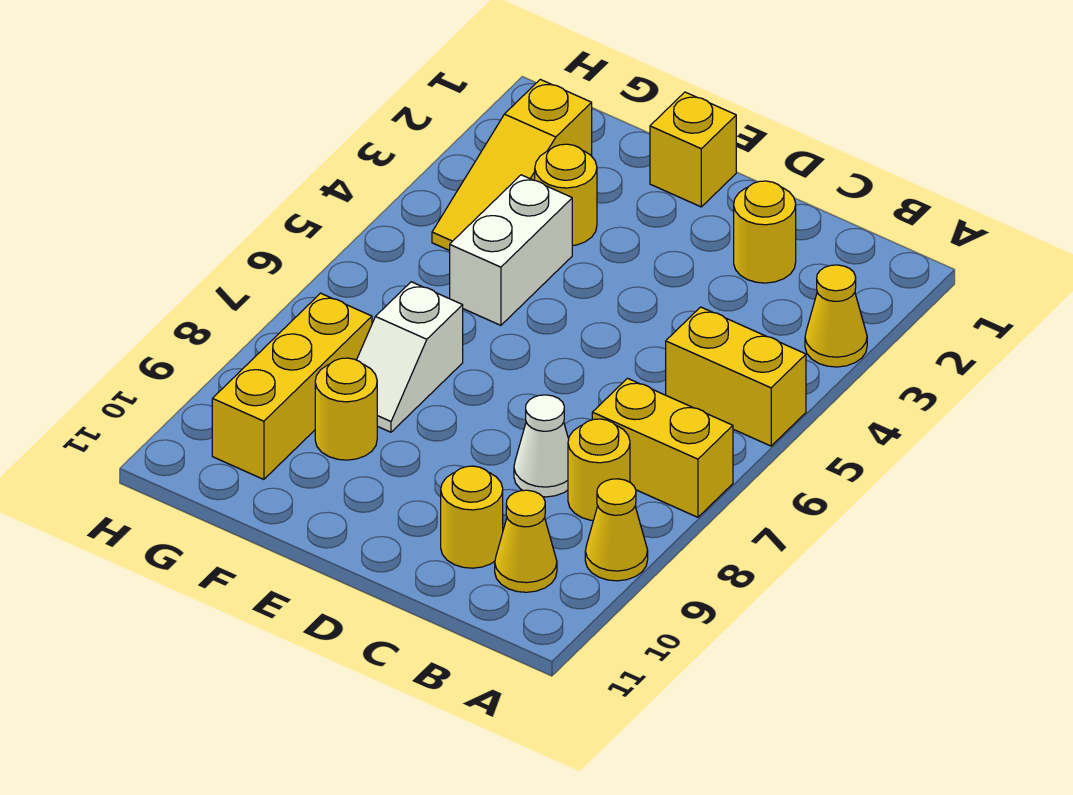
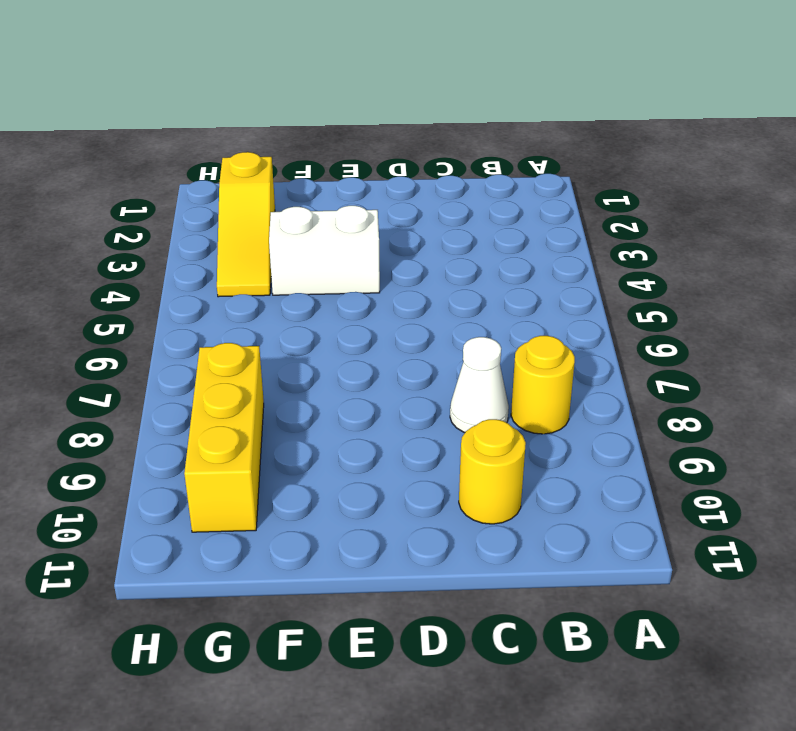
white 1x2 brick [269,206,380,295] -> white 1x2 brick turned to [450,175,572,325]
none -> yellow 1x1 cone [805,265,867,367]
none -> yellow 1x2 brick [666,307,806,446]
none -> yellow 1x2 brick [592,378,733,517]

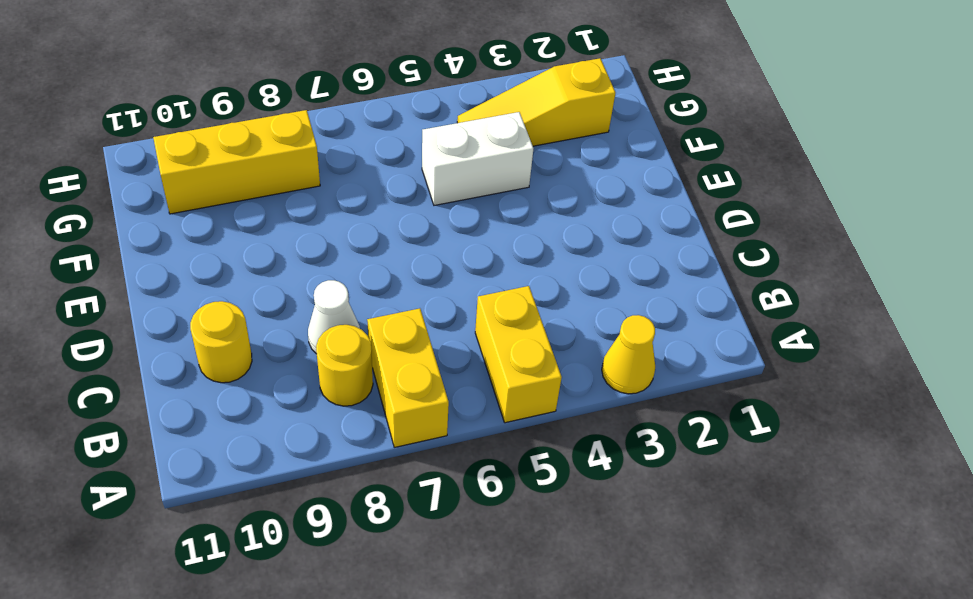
none -> yellow 1x1 cone [585,479,648,581]
none -> yellow 1x1 cone [495,490,557,592]
none -> yellow 1x1 round brick [734,181,796,283]

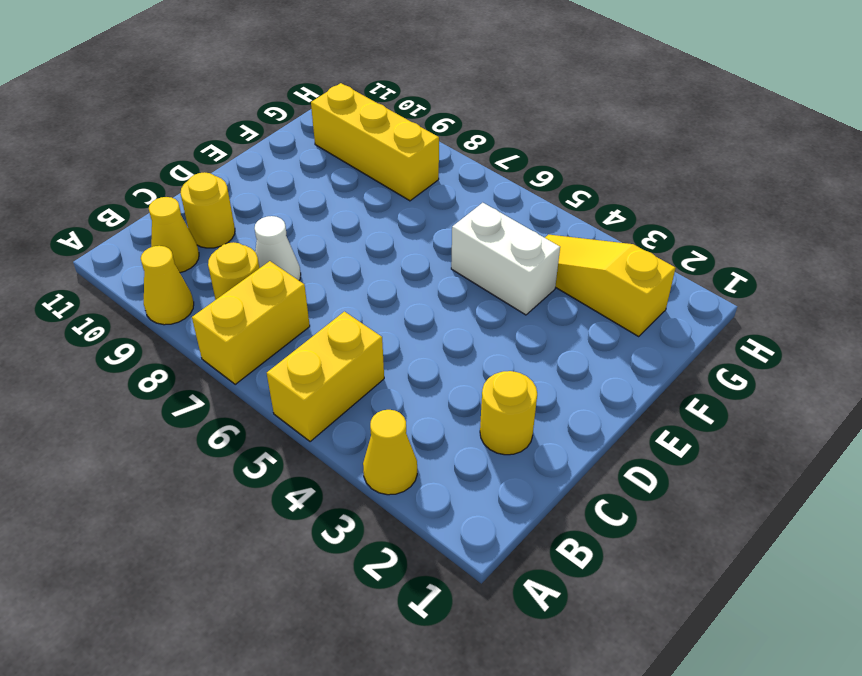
none -> yellow 1x1 brick [650,92,736,207]
none -> yellow 1x1 round brick [535,144,597,246]
none -> white 1x2 slope [357,282,463,432]

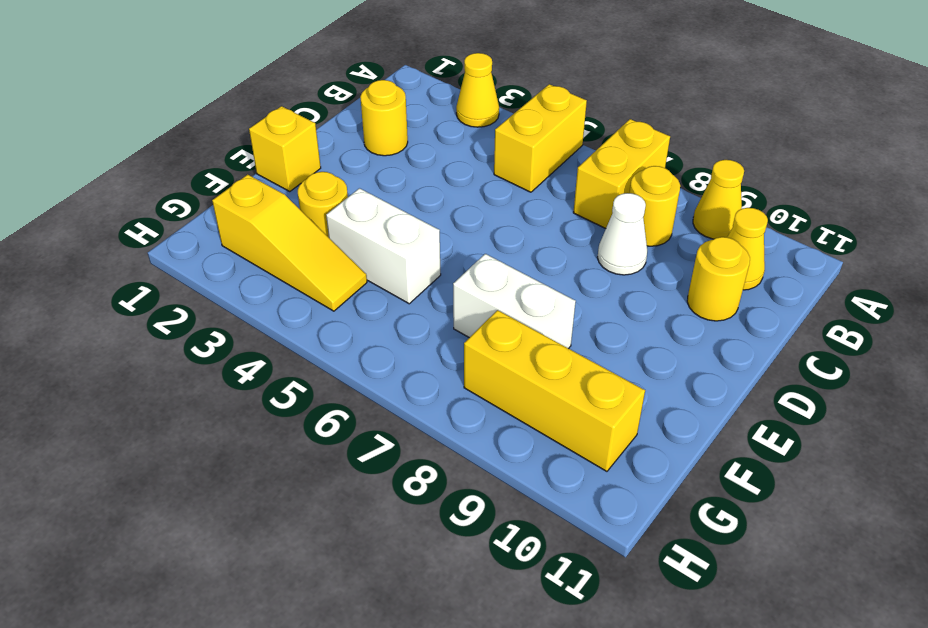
white 1x2 brick [453,254,576,349] -> white 1x2 slope [357,282,463,432]
none -> yellow 1x1 round brick [315,358,377,460]

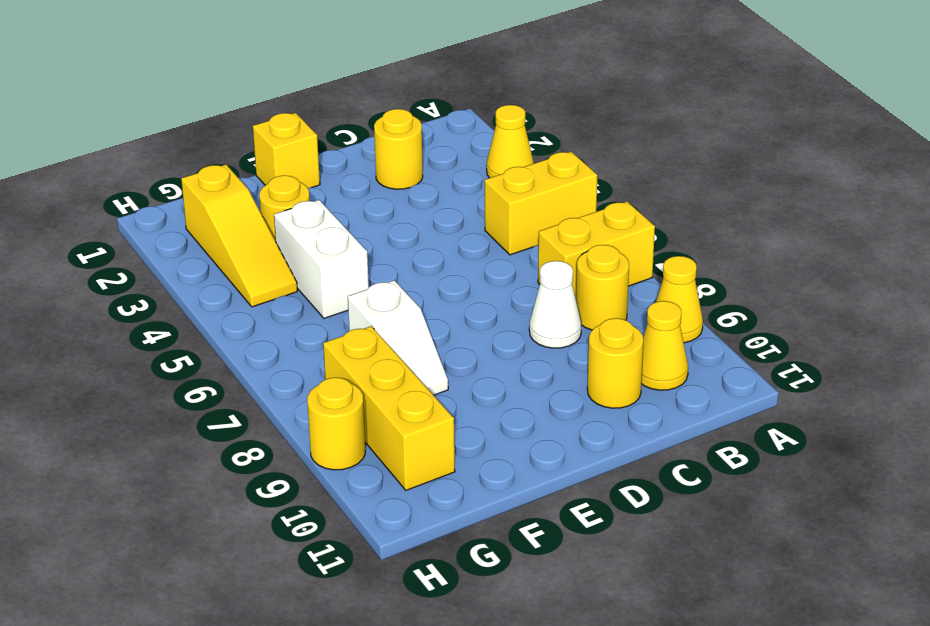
yellow 1x1 round brick [307,377,365,470] -> yellow 1x1 round brick moved to [315,358,377,460]

